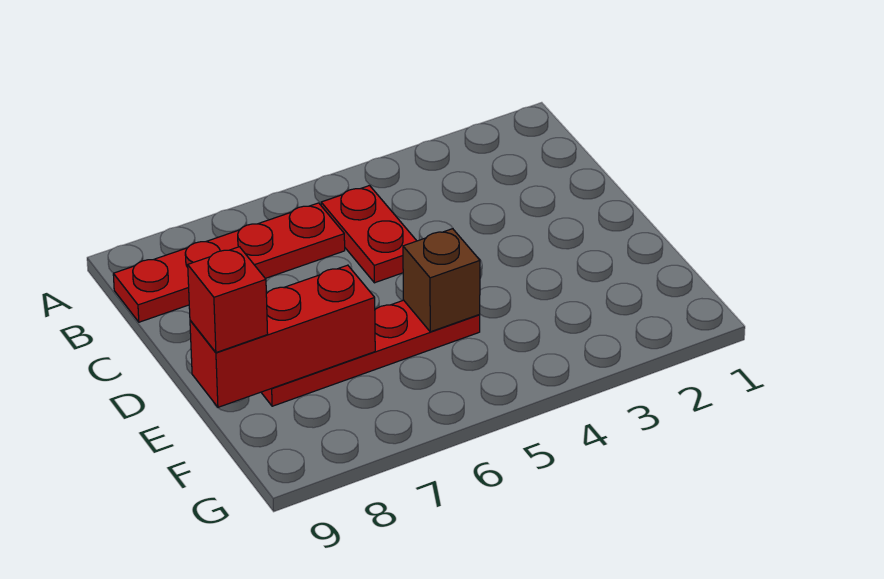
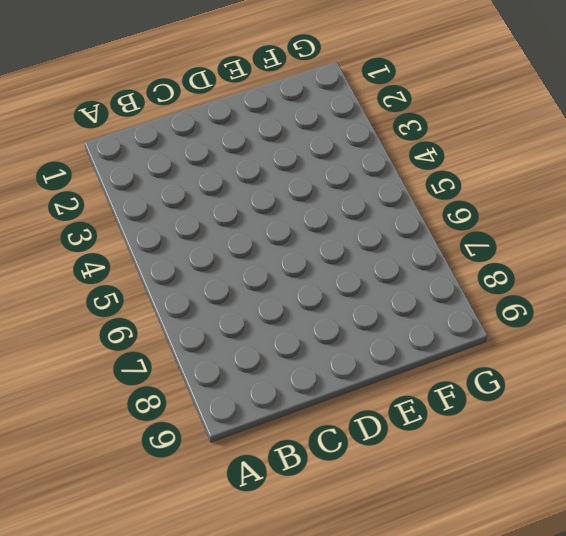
none -> red 1x2 plate [321,186,416,283]
none -> red 1x4 plate [113,203,345,322]

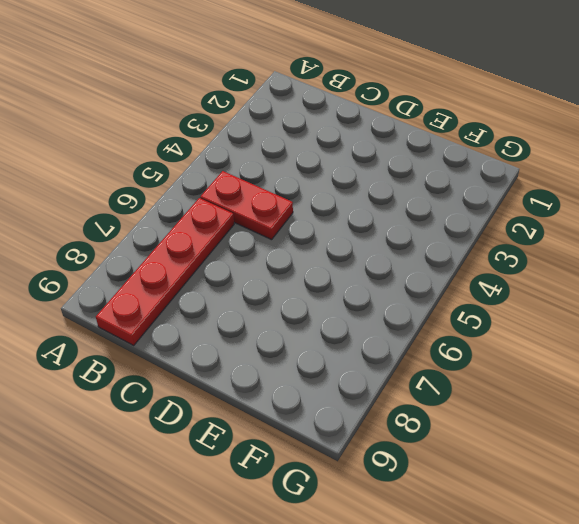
none -> red 1x4 plate [261,300,480,406]
none -> brown 1x1 brick [403,229,480,332]

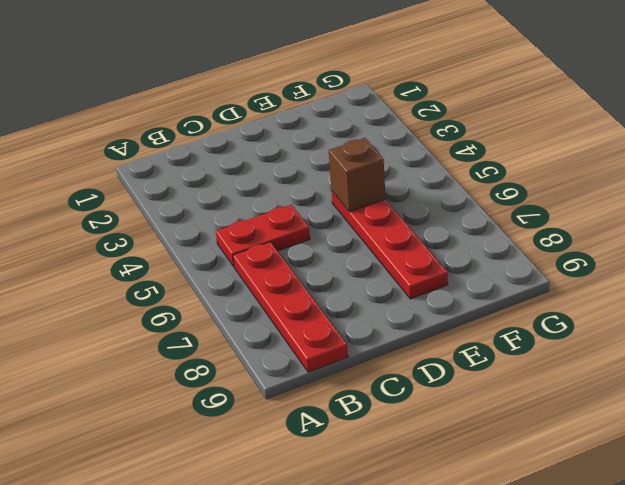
none -> red 1x3 brick [190,265,375,407]
none -> red 1x1 brick [188,247,268,353]

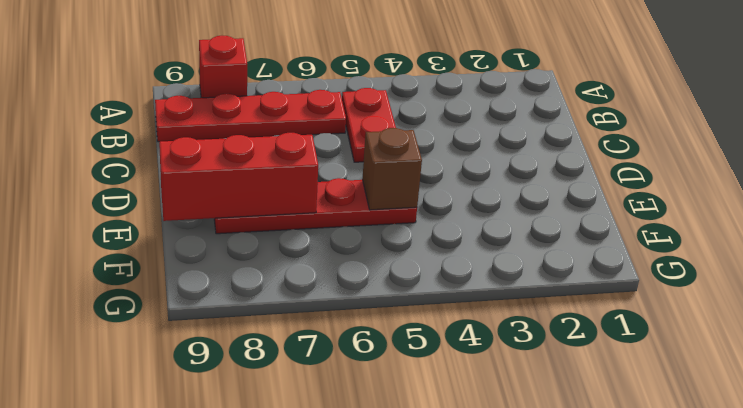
red 1x1 brick [199,36,247,98] -> red 1x1 brick moved to [188,247,268,353]

